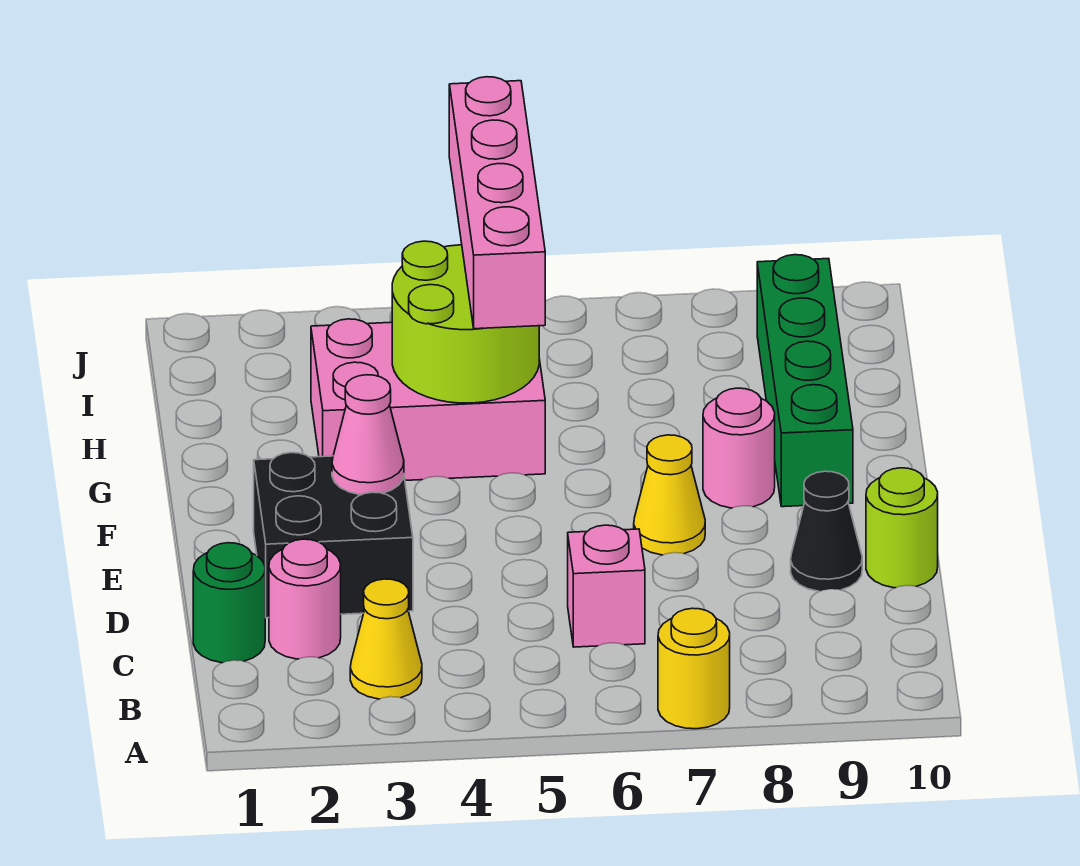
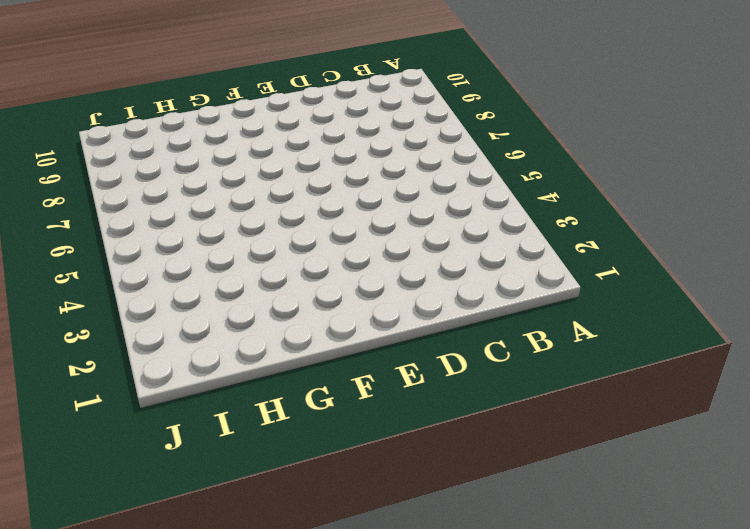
none -> yellow 1x1 round brick [658,608,730,729]
none -> yellow 1x1 cone [350,579,422,699]
none -> green 1x1 round brick [193,543,265,663]

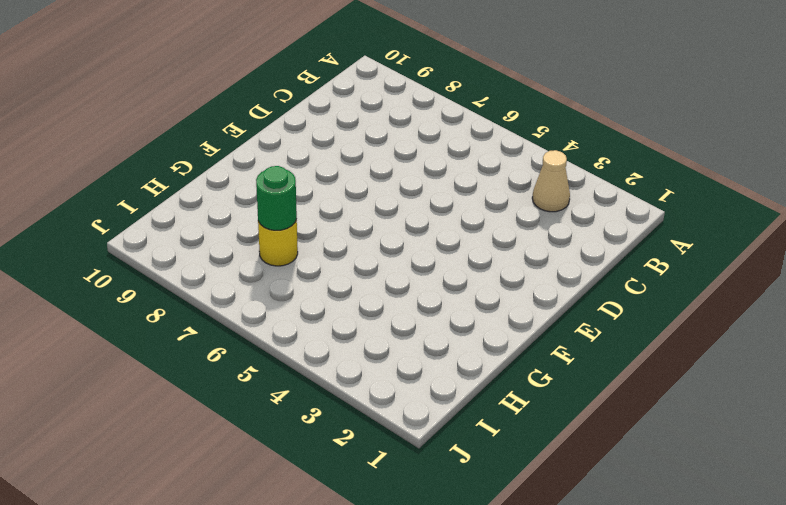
tan 1x1 cone [532,150,570,212] -> yellow 1x1 cone [350,579,422,699]
yellow 1x1 round brick [258,219,298,266] -> yellow 1x1 round brick moved to [658,608,730,729]
green 1x1 round brick [256,166,297,230] -> green 1x1 round brick moved to [193,543,265,663]
none -> pink 1x1 round brick [269,539,341,659]
none -> pink 1x1 brick [568,525,645,647]
none -> black 2x2 brick [254,453,413,618]

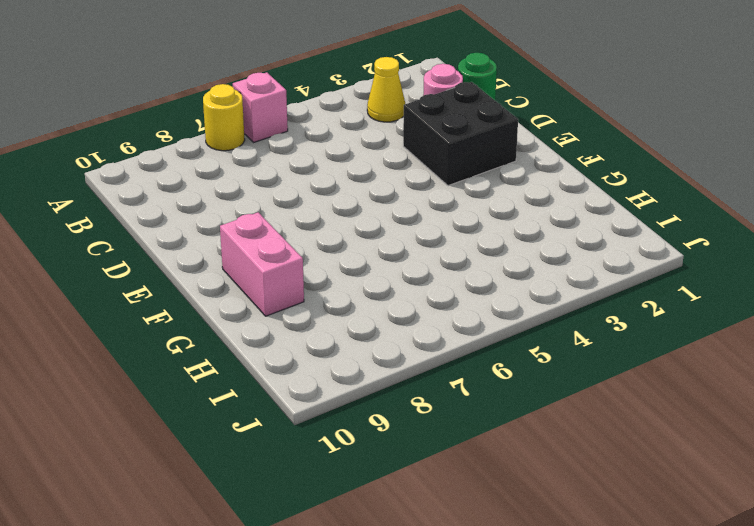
pink 1x1 brick [233,72,288,142] -> pink 1x1 brick moved to [568,525,645,647]
pink 1x2 brick [220,212,304,316] -> green 1x4 brick [757,255,853,507]
none -> black 1x1 cone [791,471,862,591]
none -> lime 1x1 round brick [866,468,938,588]
none -> yellow 1x1 cone [634,435,705,555]

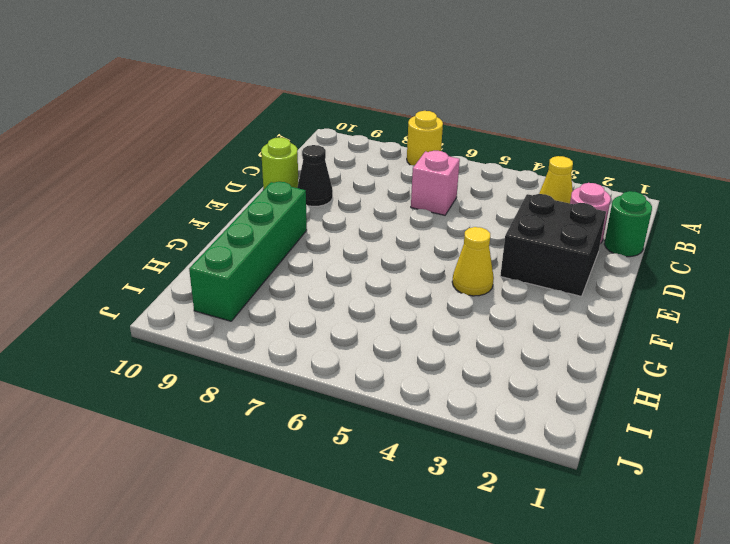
yellow 1x1 cone [452,227,494,296] -> yellow 1x1 cone moved to [634,435,705,555]
none -> pink 1x1 round brick [703,388,775,508]
none -> pink 2x3 brick [311,319,545,480]
none -> pink 1x1 cone [332,375,404,495]

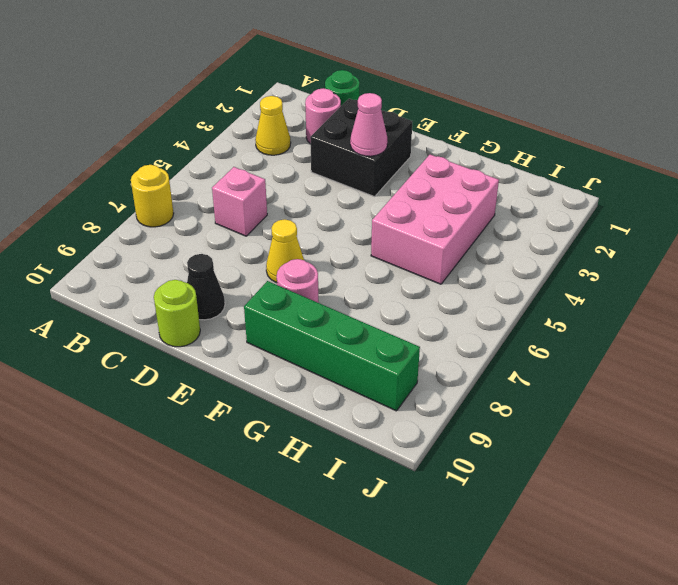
none -> lime 2x2 round brick [392,241,539,403]
none -> pink 1x4 brick [449,77,545,329]

